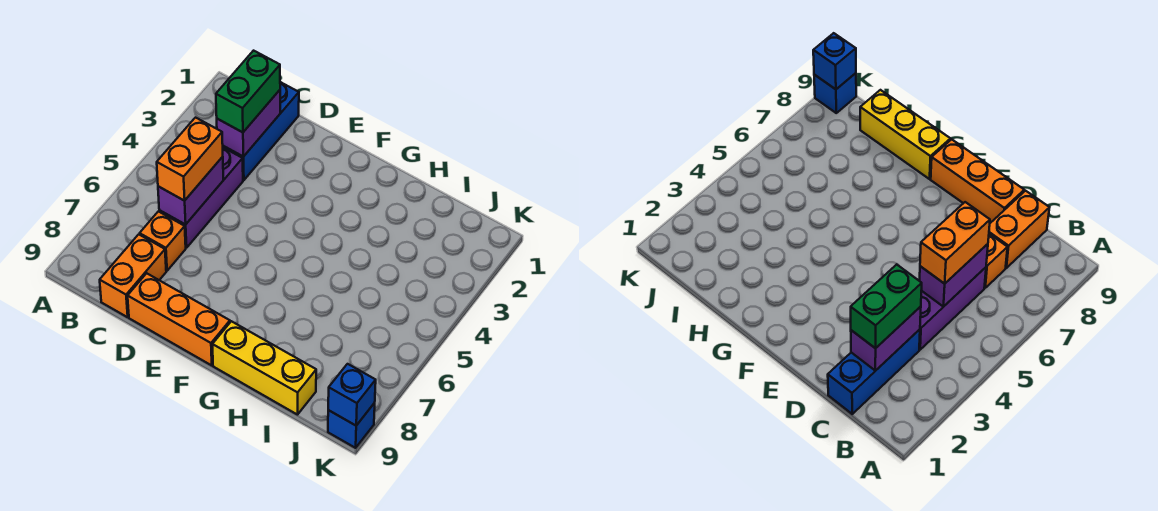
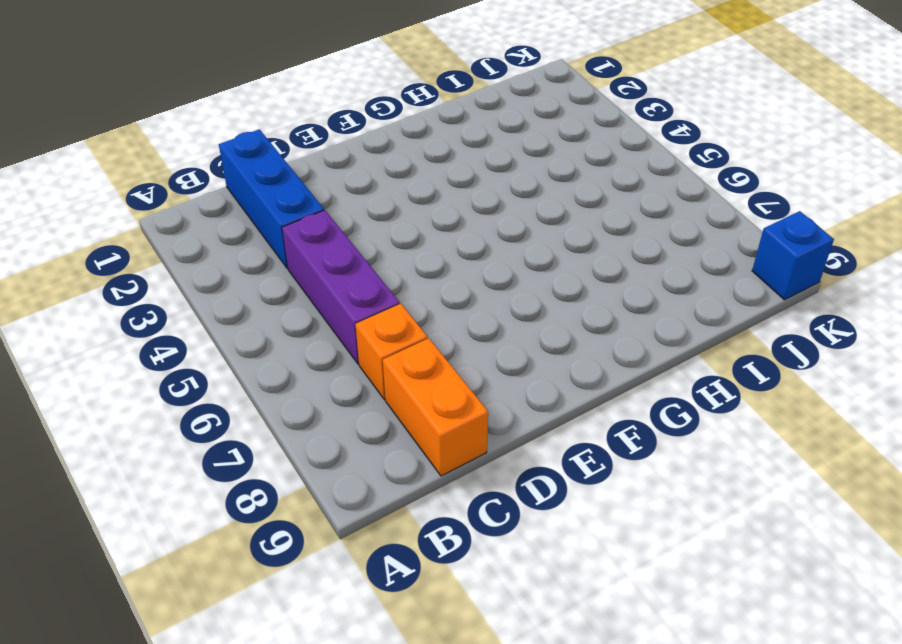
none -> orange 1x3 brick [128,273,230,365]
none -> yellow 1x3 brick [212,321,316,415]
none -> purple 1x2 brick [217,90,280,157]

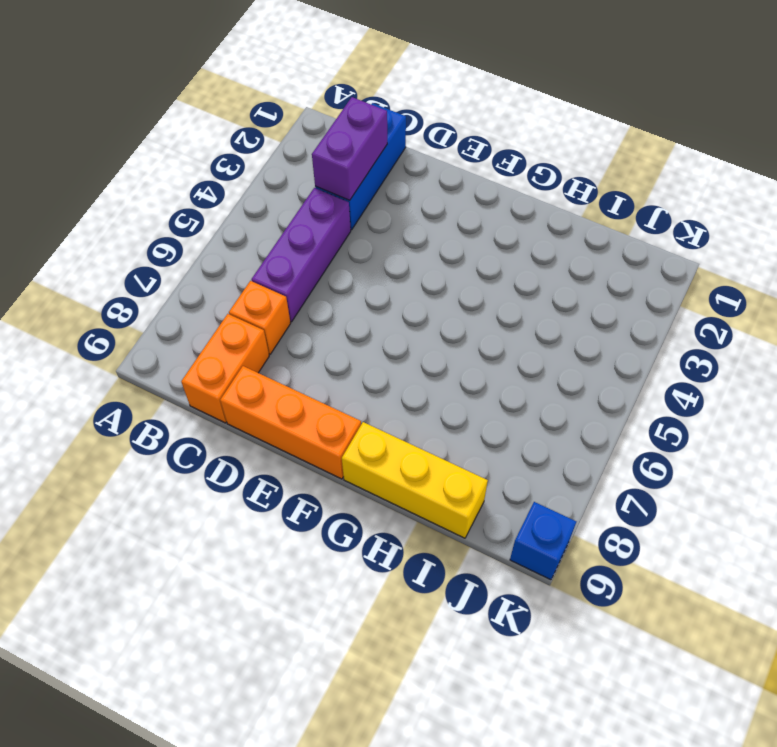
none -> purple 1x2 brick [158,157,223,225]
none -> blue 1x1 brick [328,364,376,425]
none -> green 1x2 brick [216,51,280,132]

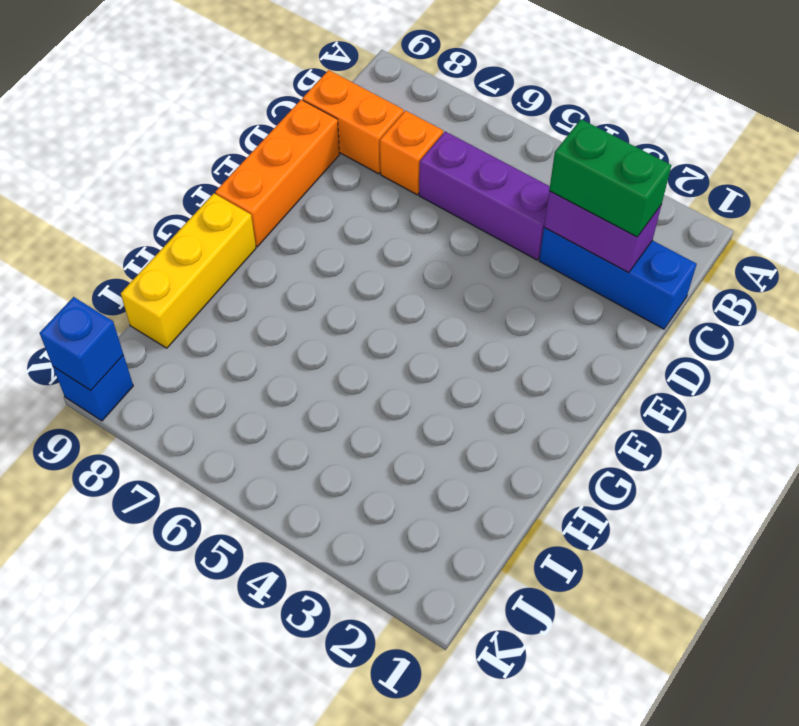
none -> purple 1x2 brick [158,157,223,225]
none -> orange 1x2 brick [157,118,223,201]

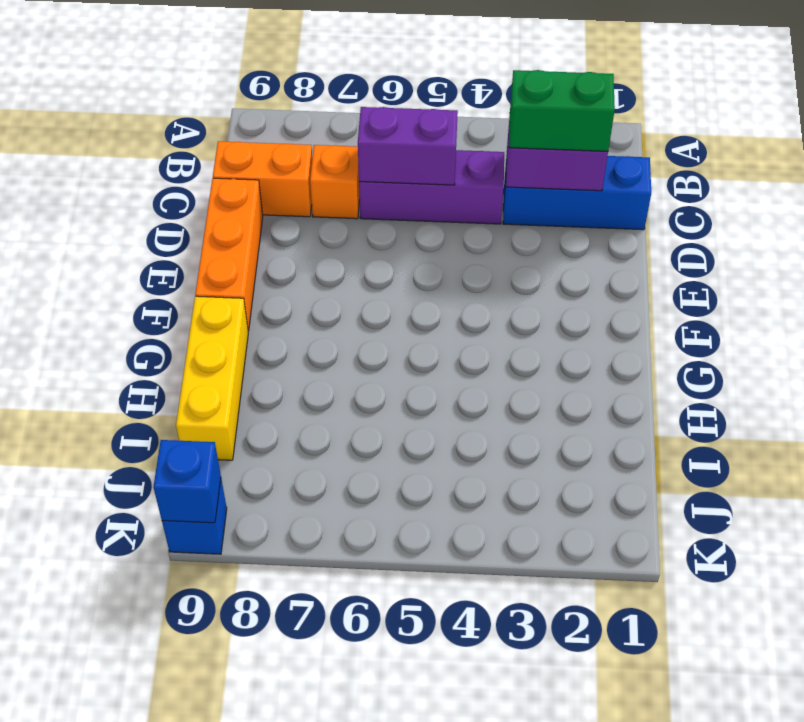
none -> orange 1x2 brick [157,118,223,201]

